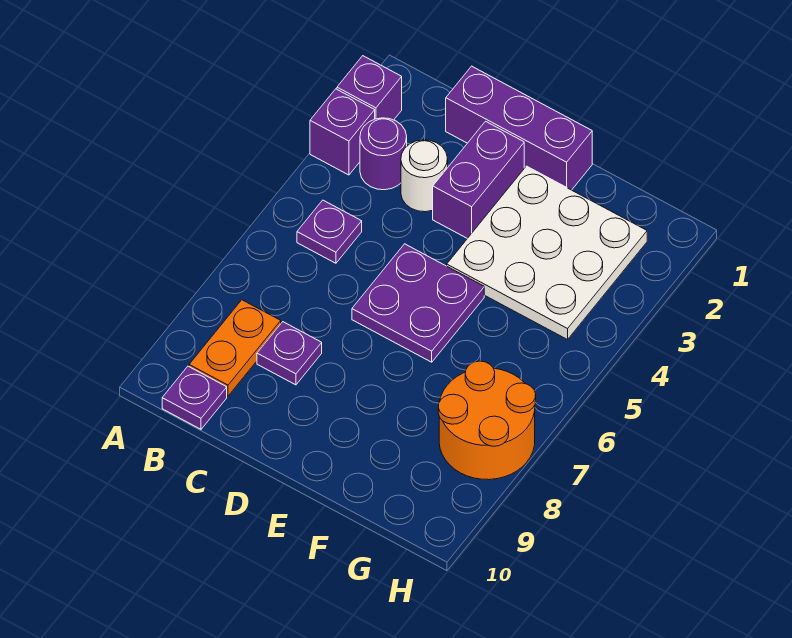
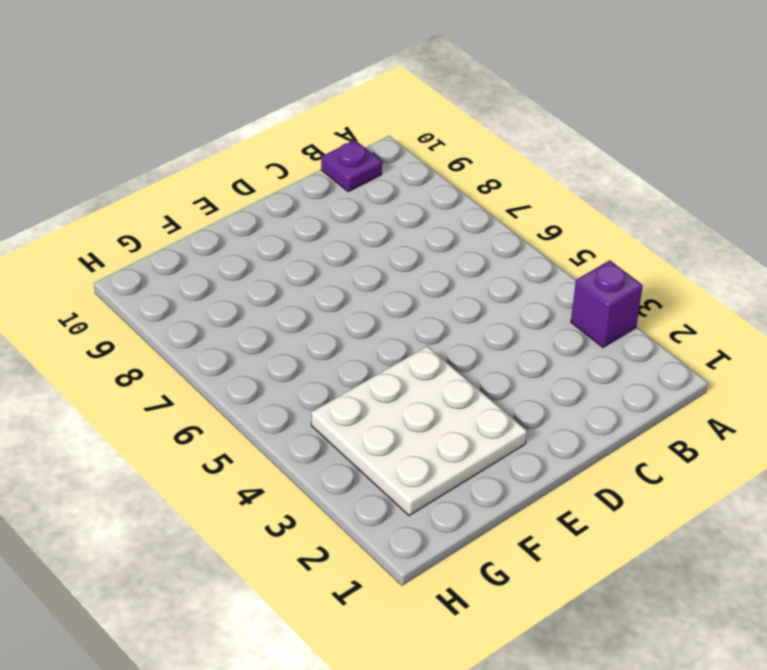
none -> purple 1x1 brick [337,56,402,120]
none -> purple 1x1 round brick [360,118,407,190]
none -> purple 1x1 plate [297,200,362,263]

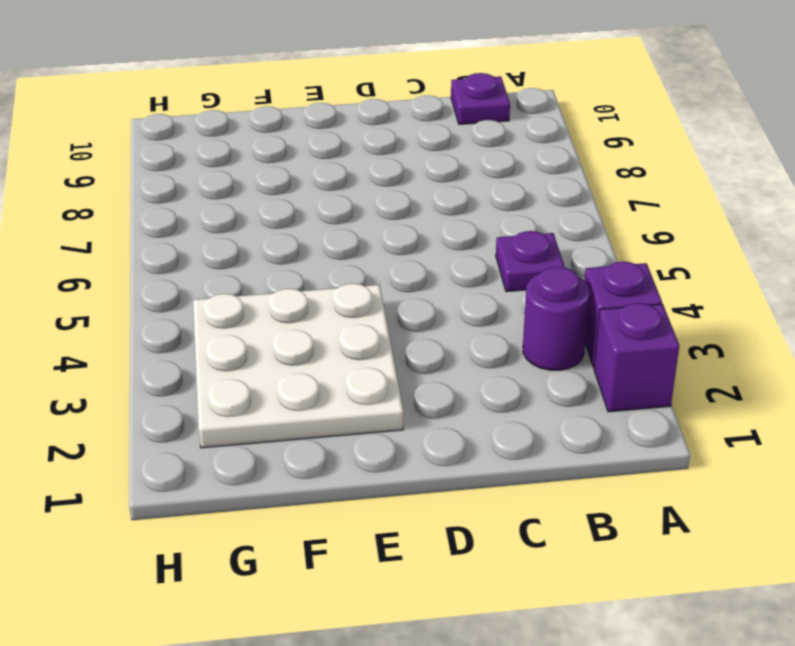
none -> orange 1x2 plate [189,300,281,396]
none -> purple 1x3 brick [446,66,592,190]
none -> white 1x1 round brick [401,140,448,212]

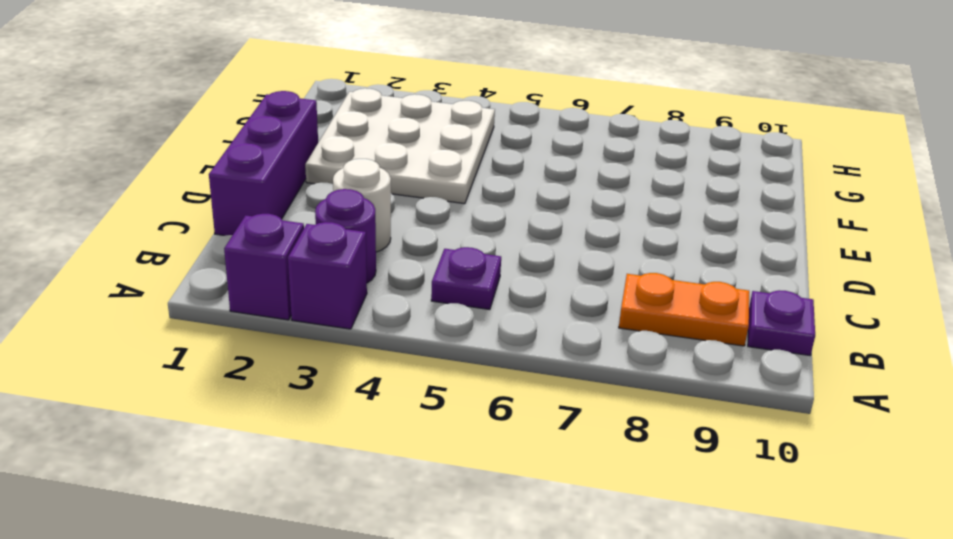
none -> purple 1x1 plate [257,322,322,385]
none -> purple 1x2 brick [433,121,524,238]
none -> purple 2x2 plate [352,244,484,362]

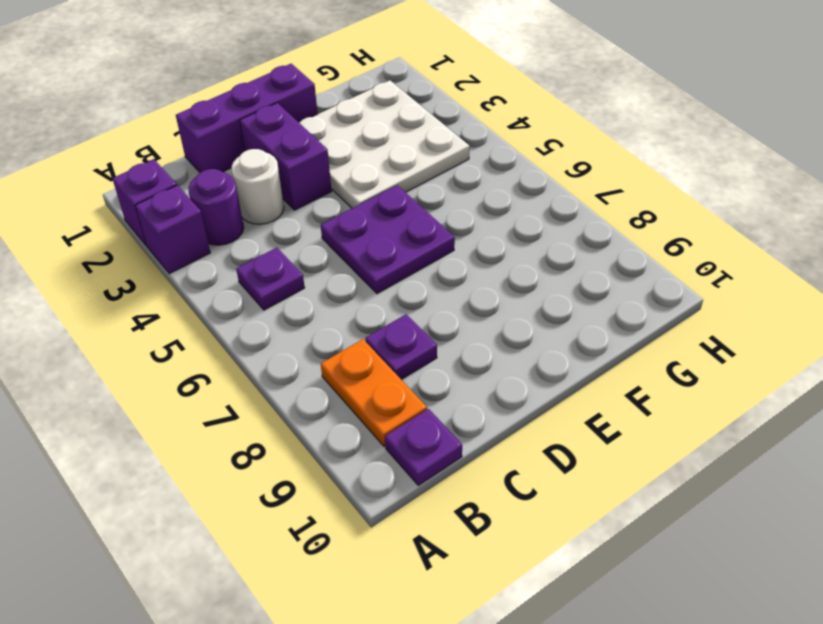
none -> orange 2x2 round brick [438,361,536,480]

